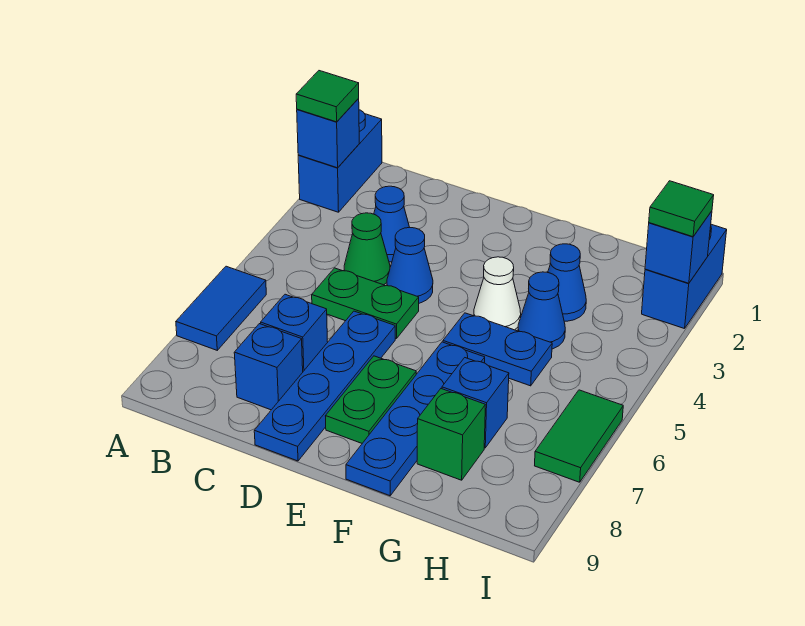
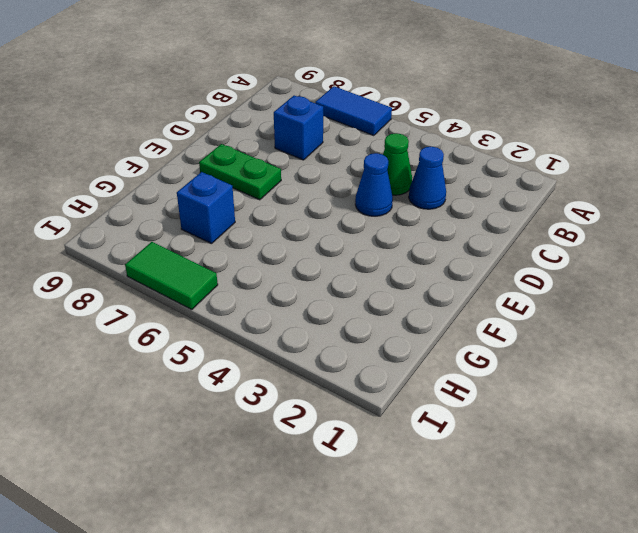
none -> blue 1x2 brick [298,110,382,212]
none -> green 1x2 plate [312,268,419,339]
none -> blue 1x1 brick [234,324,303,410]

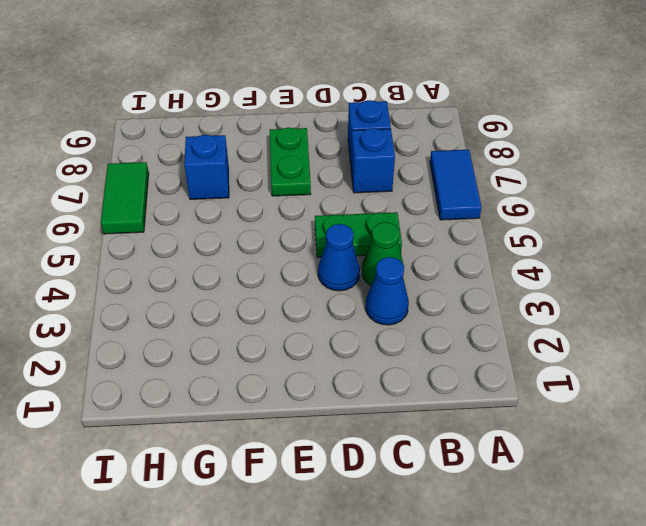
none -> blue 1x2 brick [298,110,382,212]
none -> blue 1x4 plate [254,311,395,461]
none -> white 1x1 cone [474,257,521,330]

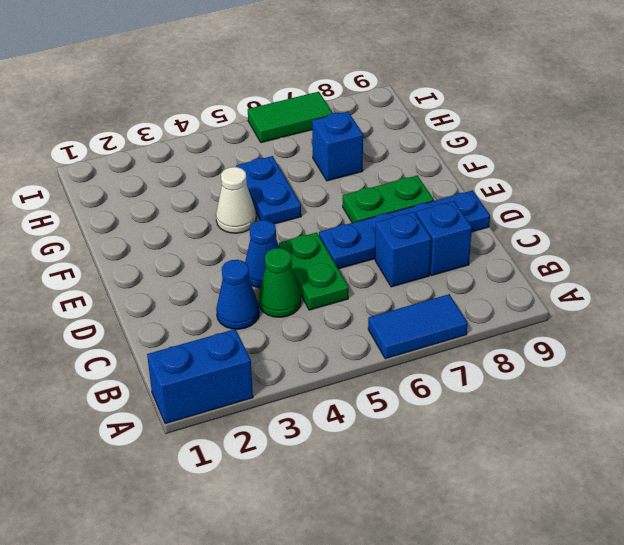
none -> blue 1x4 plate [346,342,485,496]
none -> blue 1x1 cone [548,244,586,321]
none -> blue 1x1 cone [518,272,565,349]

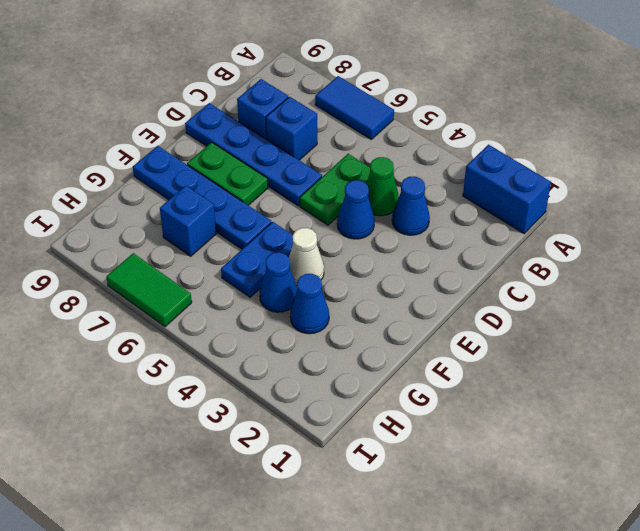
none -> green 1x1 brick [417,389,485,480]
none -> blue 1x2 brick [642,224,727,329]
none -> blue 1x1 brick [297,99,359,168]

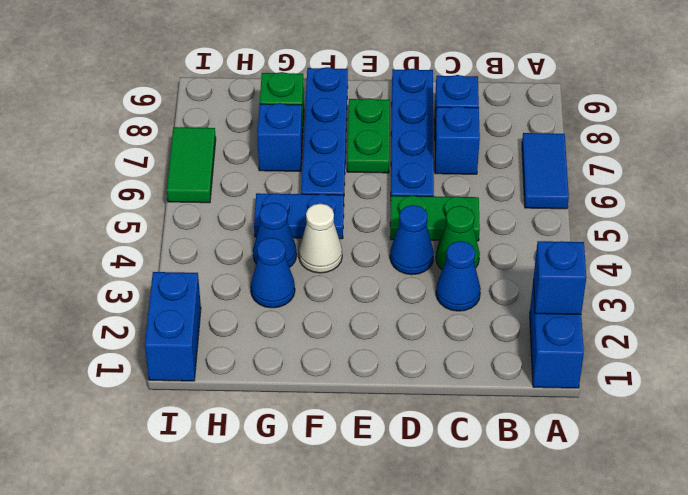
none -> blue 1x1 brick [645,211,712,283]
none -> green 1x1 tile [296,71,359,122]
none -> green 1x1 tile [649,181,714,237]

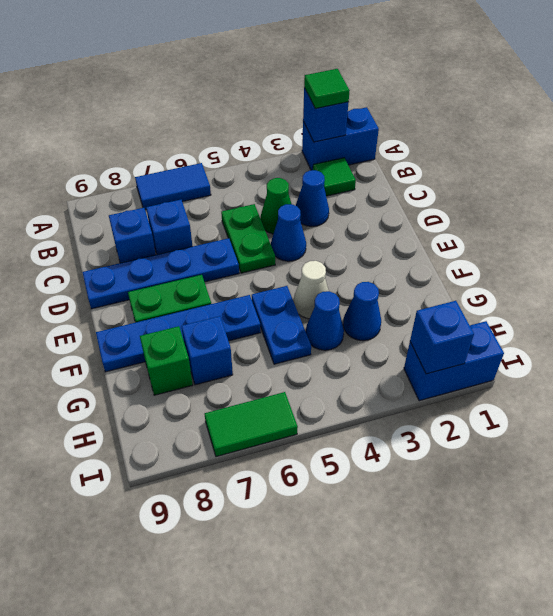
green 1x1 tile [313,158,356,196] -> green 1x1 tile moved to [649,181,714,237]

